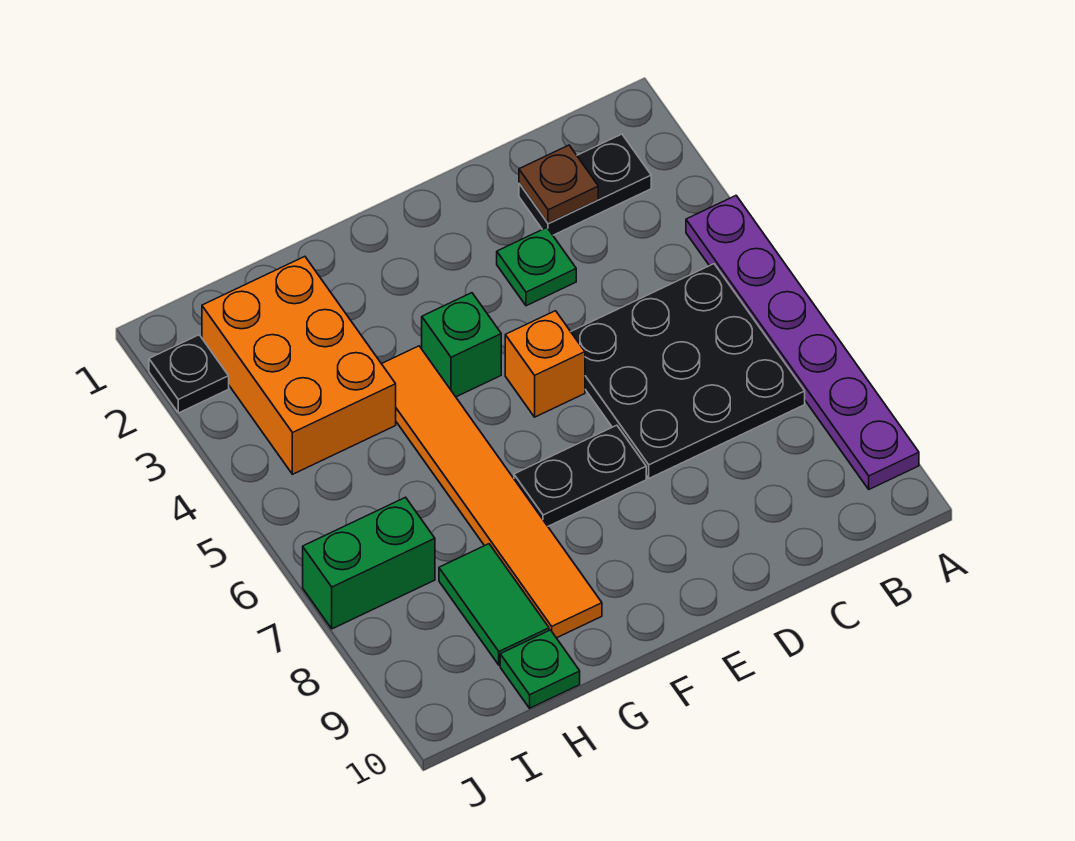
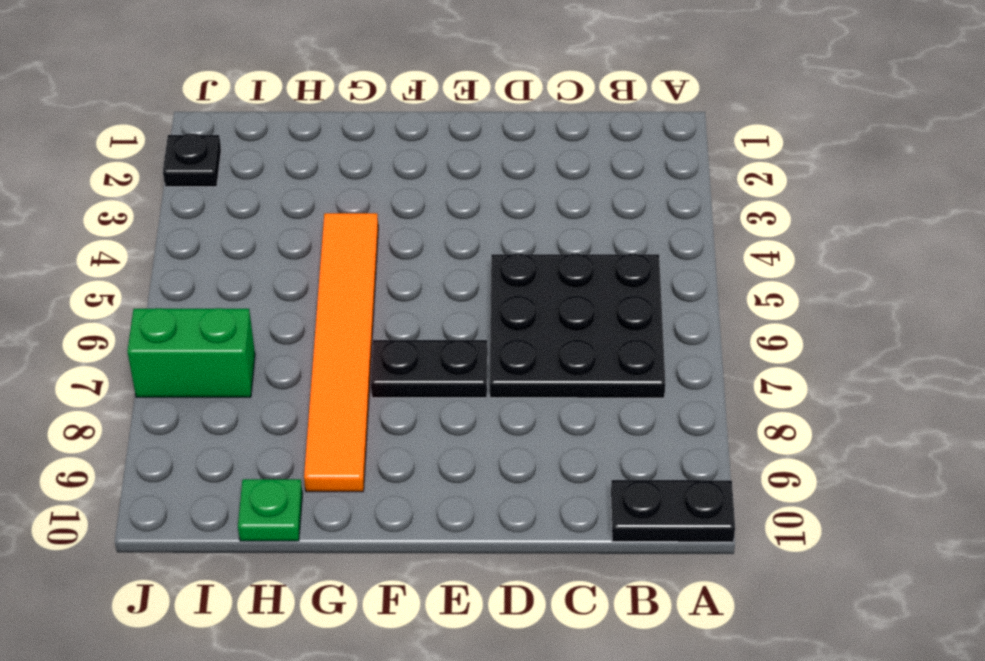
black 1x2 plate [611,480,735,542] -> black 1x2 plate moved to [519,134,651,235]
none -> purple 1x6 plate [686,196,919,489]
none -> green 1x1 plate [497,228,576,306]
none -> orange 1x1 brick [505,311,585,417]

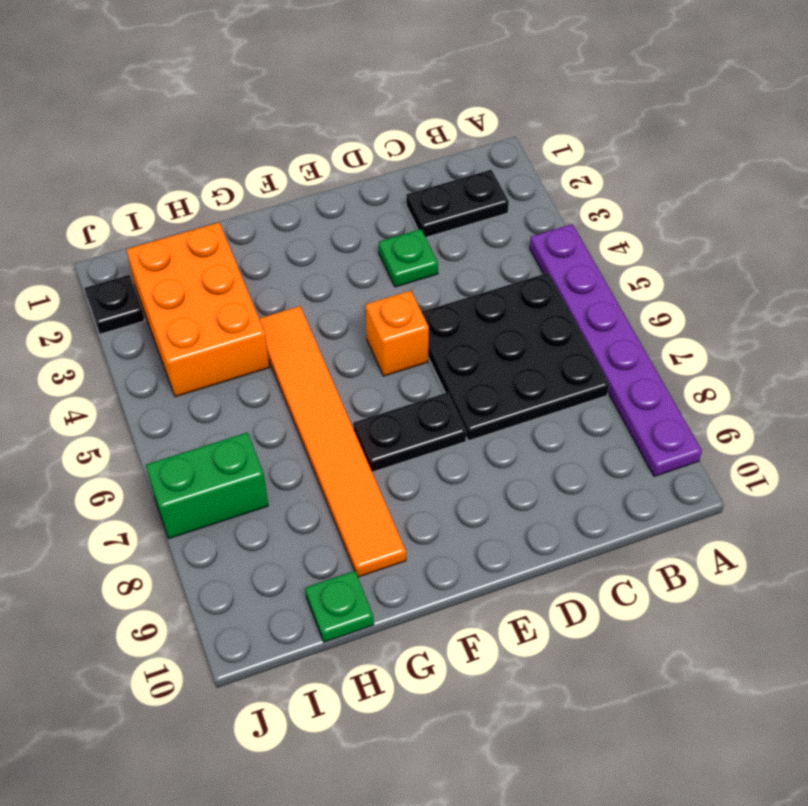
none -> green 1x1 brick [422,293,501,397]
none -> green 1x2 tile [439,544,549,665]
none -> brown 1x1 plate [519,145,598,223]

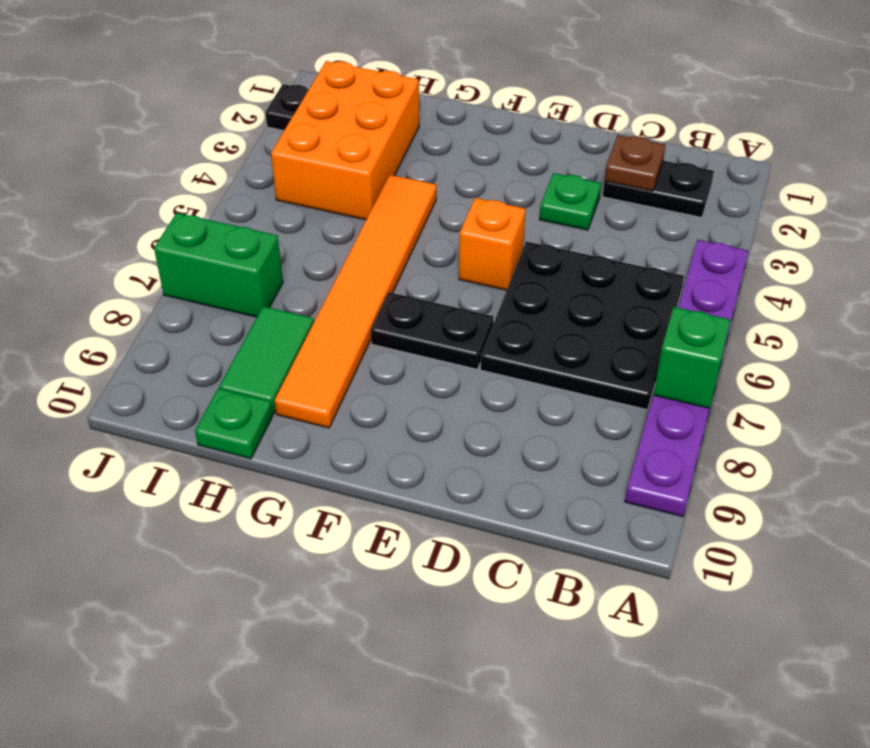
green 1x1 brick [653,307,731,408] -> green 1x1 brick moved to [422,293,501,397]

